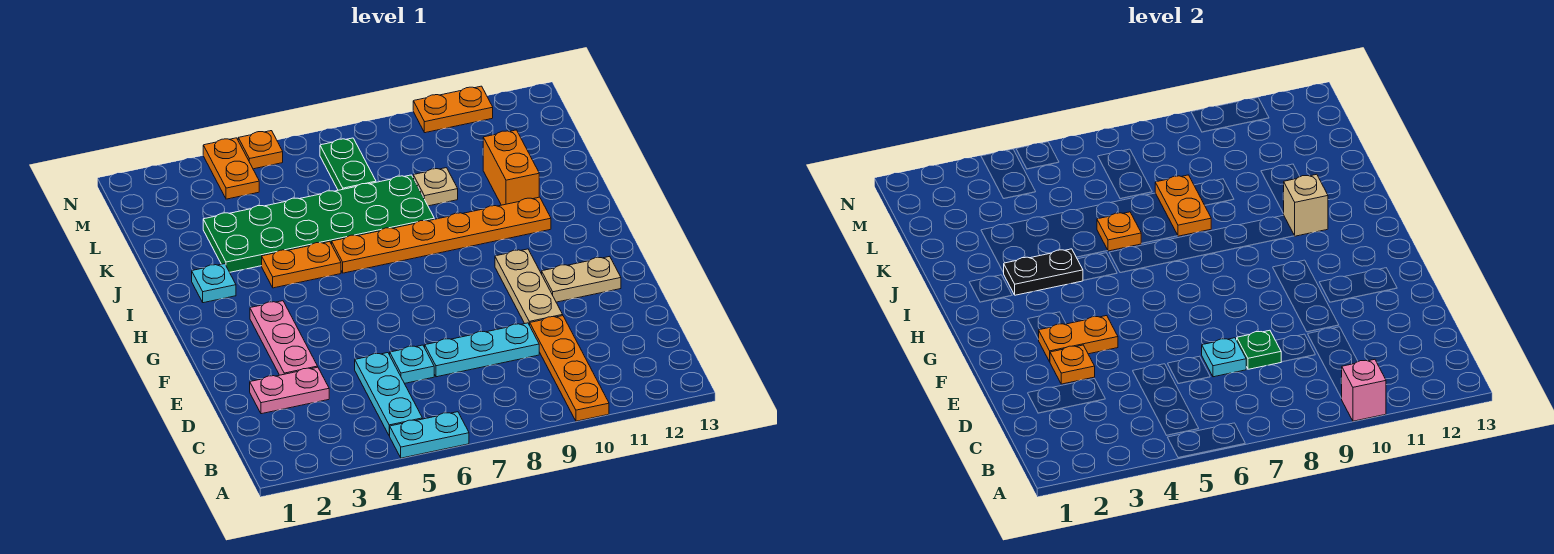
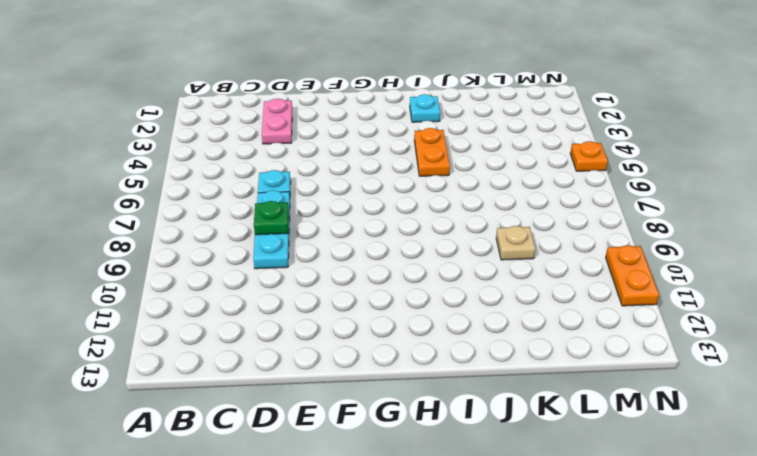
none -> cyan 1x2 plate [390,412,469,458]
none -> orange 1x4 plate [530,316,609,421]
none -> cyan 1x3 plate [355,353,422,436]

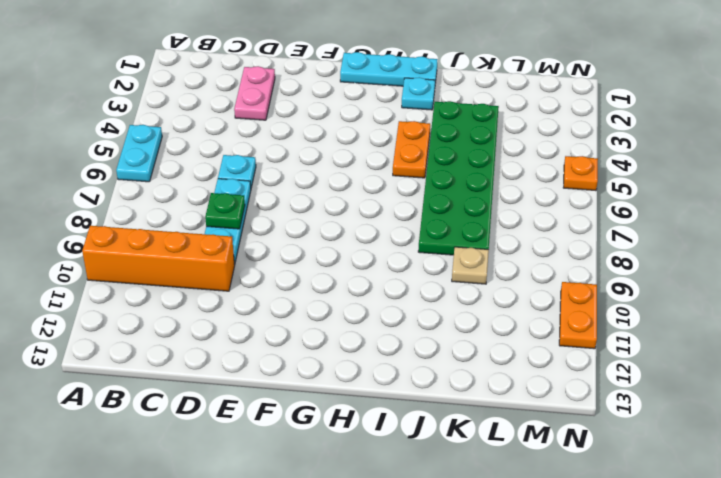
orange 1x4 brick [82,226,235,291] -> orange 1x4 plate [530,316,609,421]
cyan 1x3 plate [340,52,438,86] -> cyan 1x3 plate moved to [355,353,422,436]
none -> pink 1x3 plate [250,301,318,375]
none -> tan 1x3 plate [495,249,563,325]
none -> tan 1x2 plate [542,256,621,302]

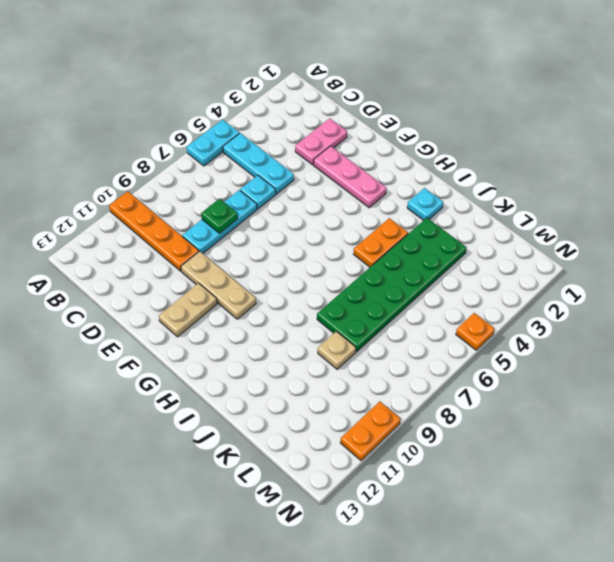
none -> orange 1x6 plate [332,197,551,273]
none -> orange 1x2 brick [483,130,539,205]
none -> green 1x2 plate [320,138,376,190]

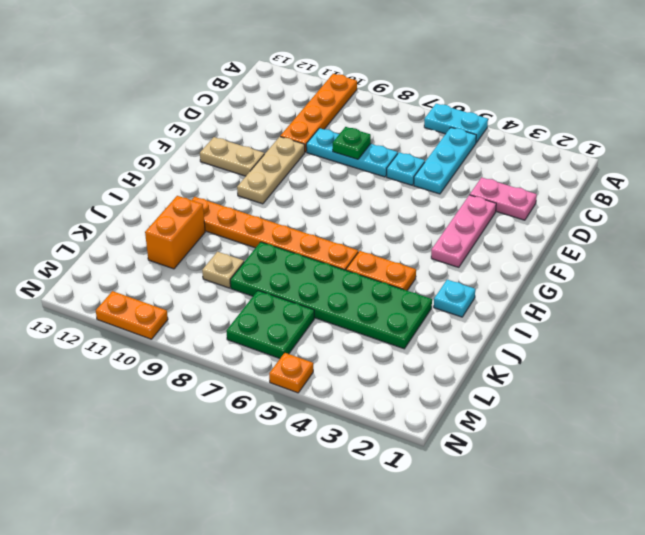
green 2x2 plate [226,291,315,358] -> green 1x2 plate [320,138,376,190]
none -> orange 1x2 plate [203,138,259,199]
none -> pink 1x1 brick [1341,359,1386,421]
none -> cyan 1x1 plate [1202,338,1246,377]

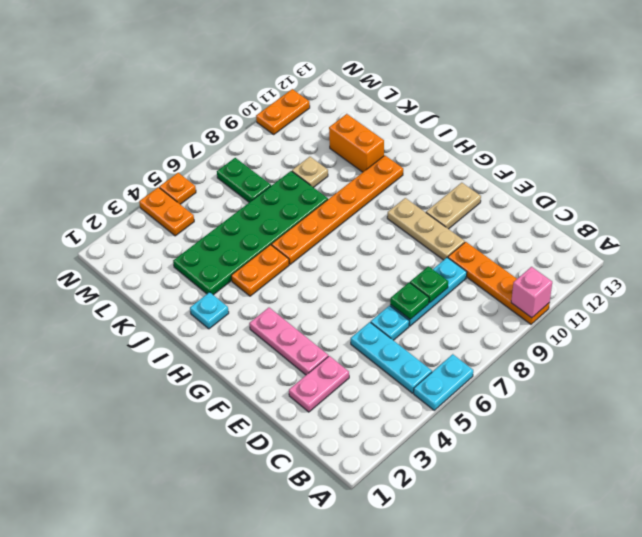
green 1x1 plate [390,282,429,319] -> cyan 1x1 plate [1202,338,1246,377]
none -> orange 1x1 plate [1050,345,1095,384]
none -> orange 1x2 plate [1039,316,1118,362]
none -> black 1x2 plate [1003,249,1083,295]

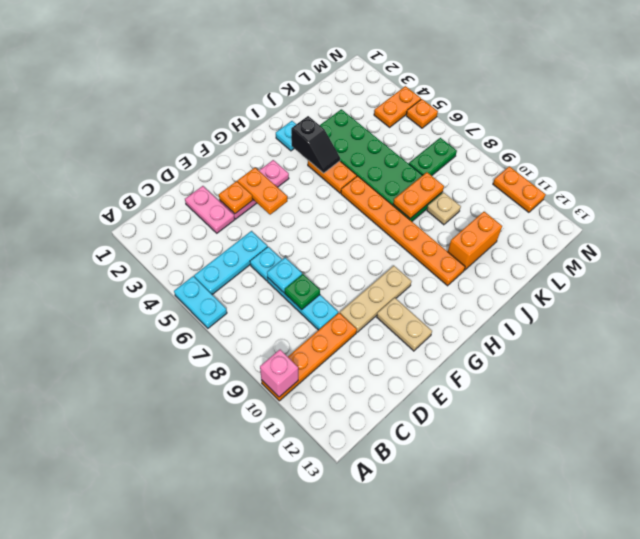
black 1x2 slope [291,116,340,173] -> black 1x2 plate [1003,249,1083,295]
none -> tan 1x1 brick [1283,174,1328,236]
none -> orange 1x1 plate [1097,212,1142,251]

